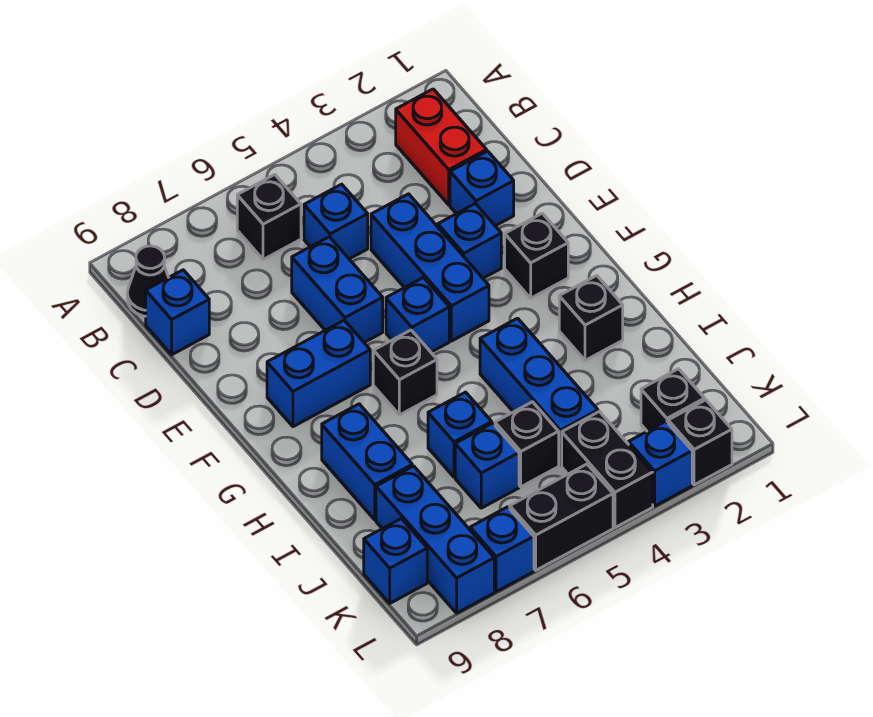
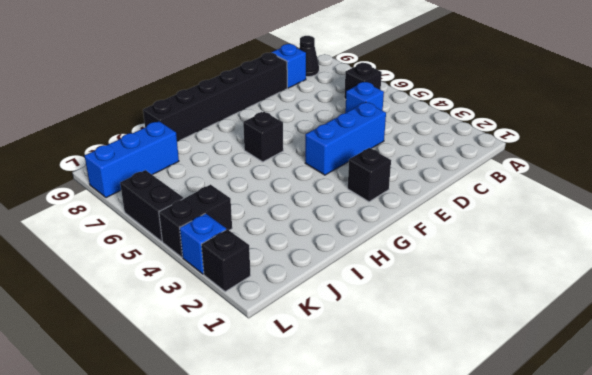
black 1x6 brick [143,53,287,141] -> none
none -> red 1x2 brick [396,89,487,205]
none -> blue 1x1 brick [450,151,514,226]
none -> blue 1x2 brick [292,237,383,342]

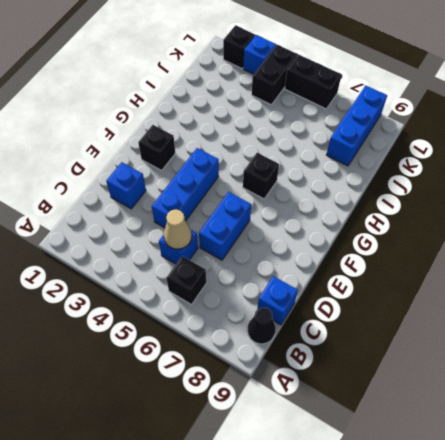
tan 1x1 cone [164,209,192,249] -> none
none -> red 1x2 brick [396,89,487,205]
none -> blue 1x1 brick [438,204,501,278]
none -> blue 1x1 brick [386,278,449,352]

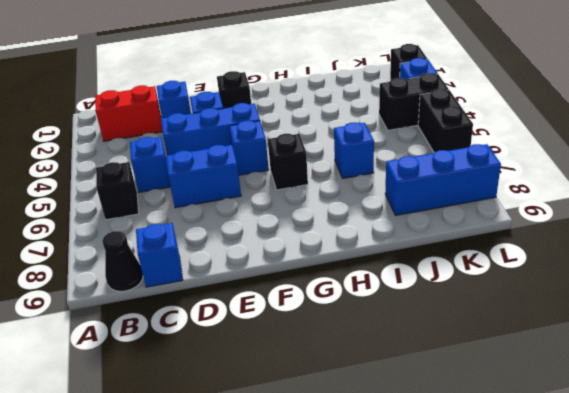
none -> blue 1x2 brick [267,320,370,427]
none -> black 1x1 brick [559,276,623,360]
none -> blue 1x3 brick [480,318,598,465]

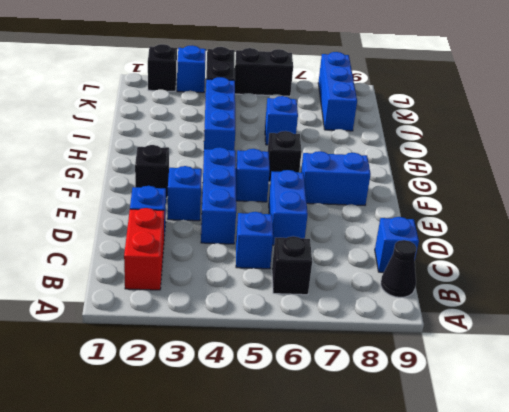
none -> black 1x1 brick [559,276,623,360]
none -> blue 1x2 brick [322,404,412,520]
none -> black 1x1 brick [495,402,559,487]

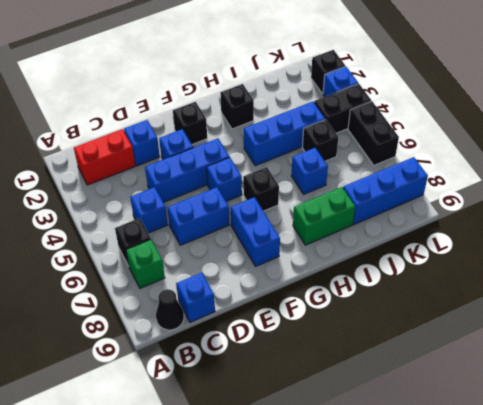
green 1x1 brick [126,240,165,288] -> none
green 1x2 brick [293,187,355,245] -> blue 1x2 brick [322,404,412,520]
none -> blue 1x1 brick [455,423,519,508]
none -> black 1x1 brick [641,369,705,431]
none -> blue 1x1 brick [364,519,427,603]

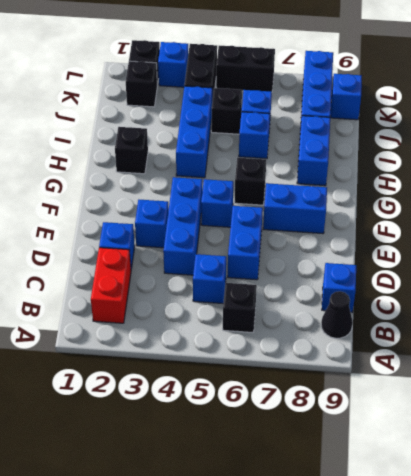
none -> black 1x1 brick [505,213,568,298]
none -> blue 1x1 brick [470,507,534,592]

